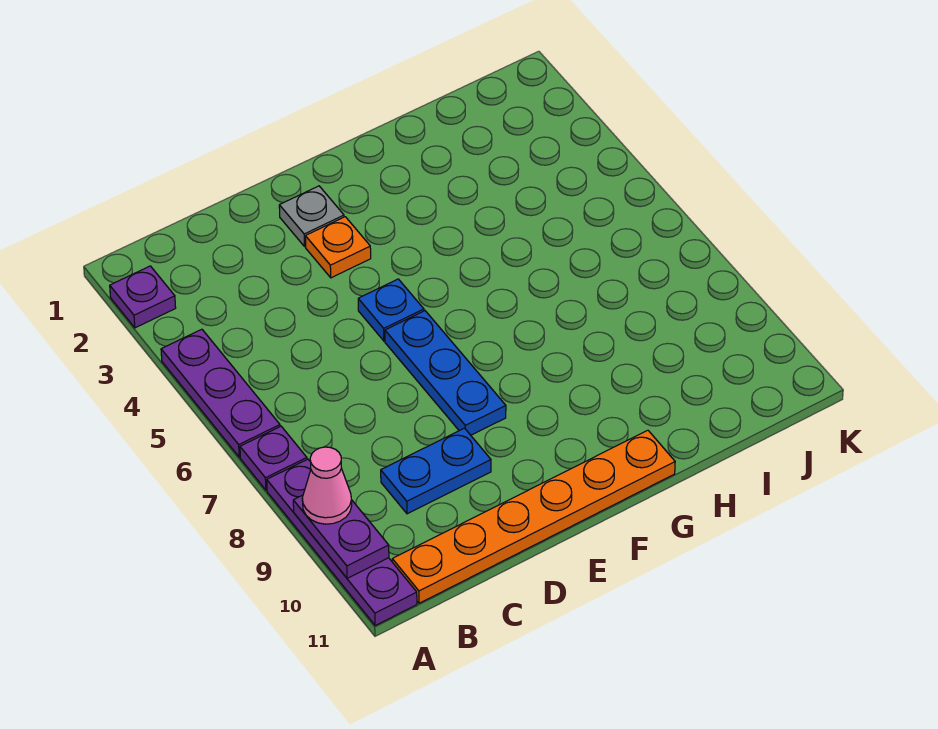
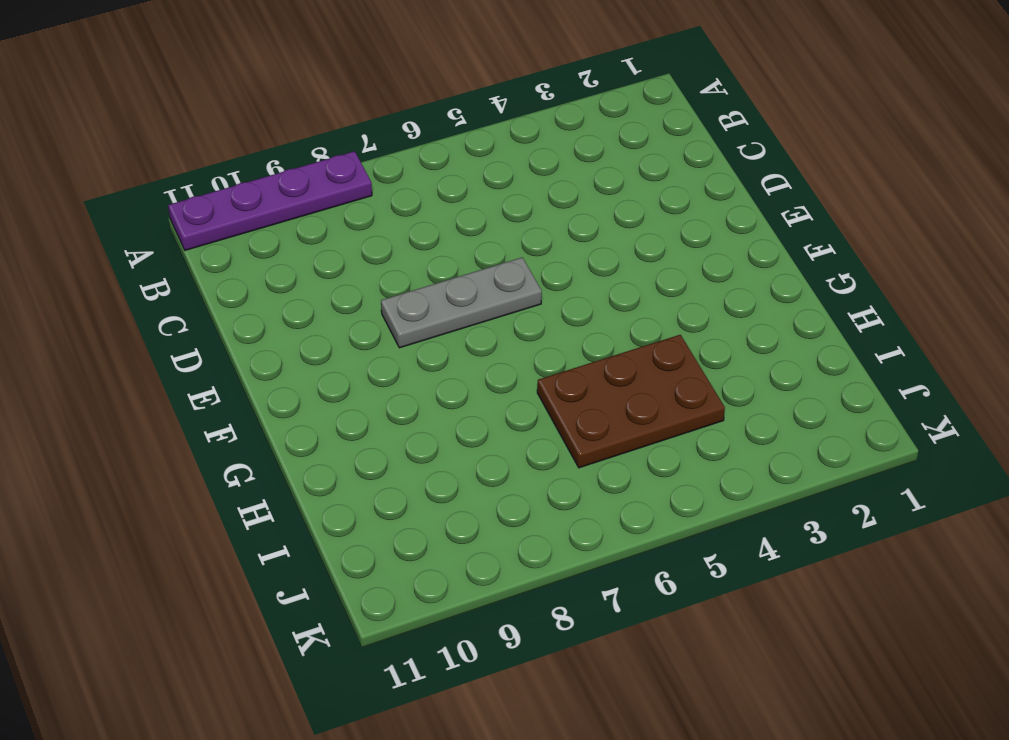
grey 1x3 plate [381,257,542,348] -> blue 1x3 plate [385,311,506,435]
brown 2x3 plate [537,335,725,468] -> none
none -> purple 1x1 plate [110,266,176,328]
none -> purple 1x3 plate [161,329,280,457]
none -> purple 1x1 plate [240,426,307,490]

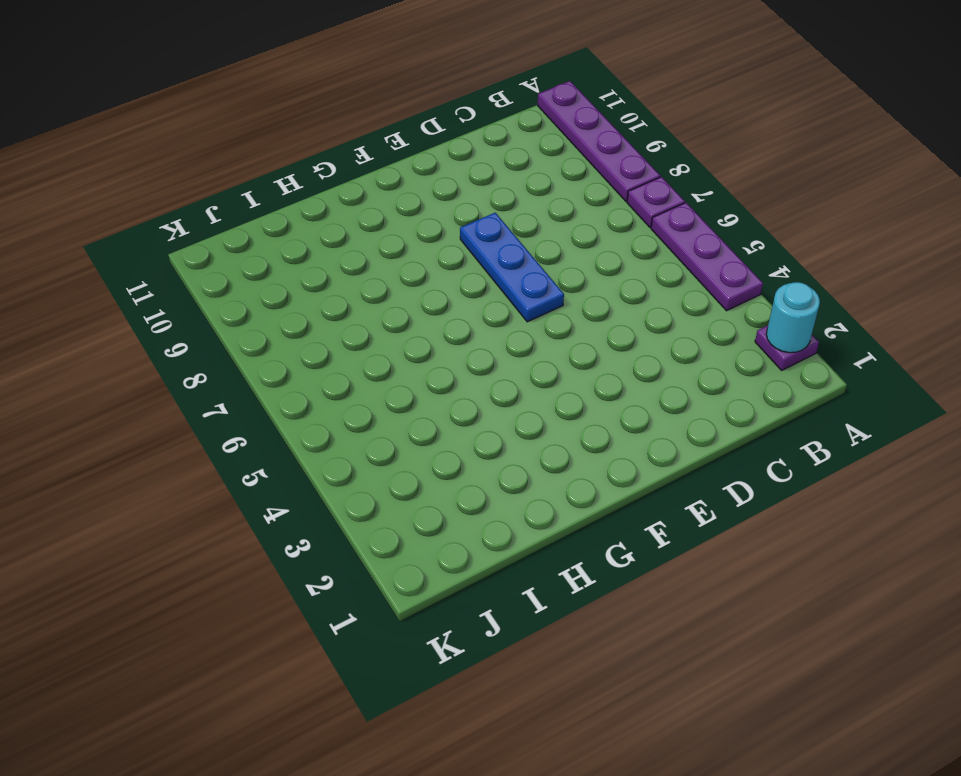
cyan 1x1 round brick [766,282,820,353] -> none
none -> orange 1x6 plate [392,430,675,603]
none -> blue 1x2 plate [381,428,491,514]
none -> grey 1x1 plate [279,186,344,246]

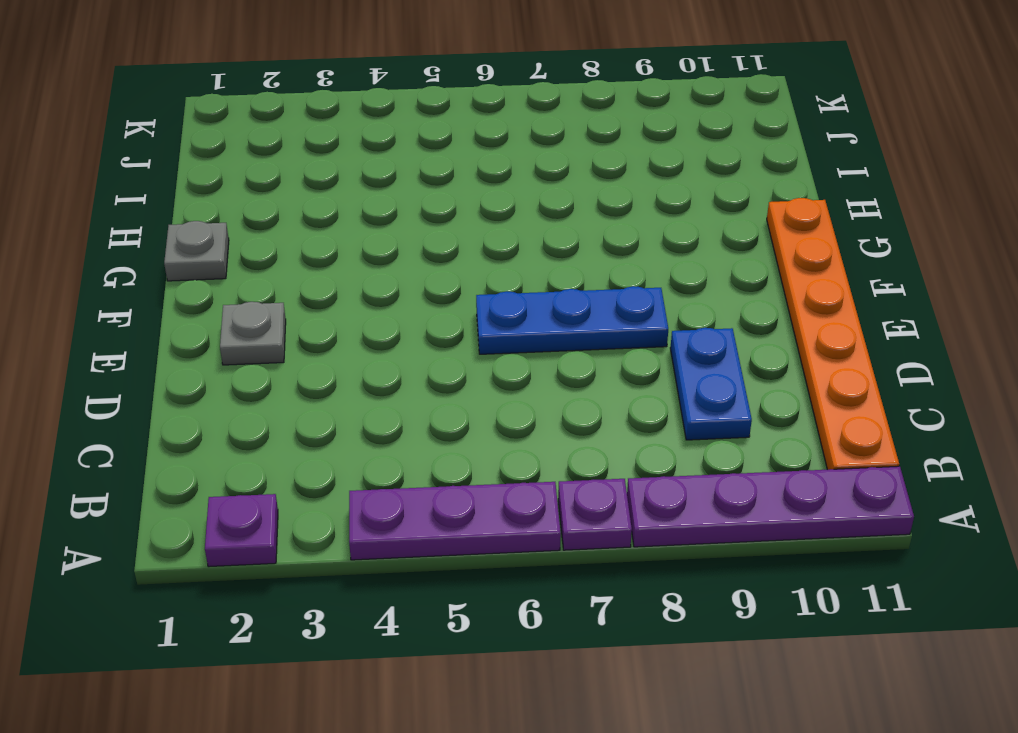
grey 1x1 plate [164,221,229,281] -> none
none -> orange 1x1 plate [305,217,371,278]
none -> blue 1x1 plate [358,279,424,341]
none -> purple 1x2 plate [293,495,389,578]

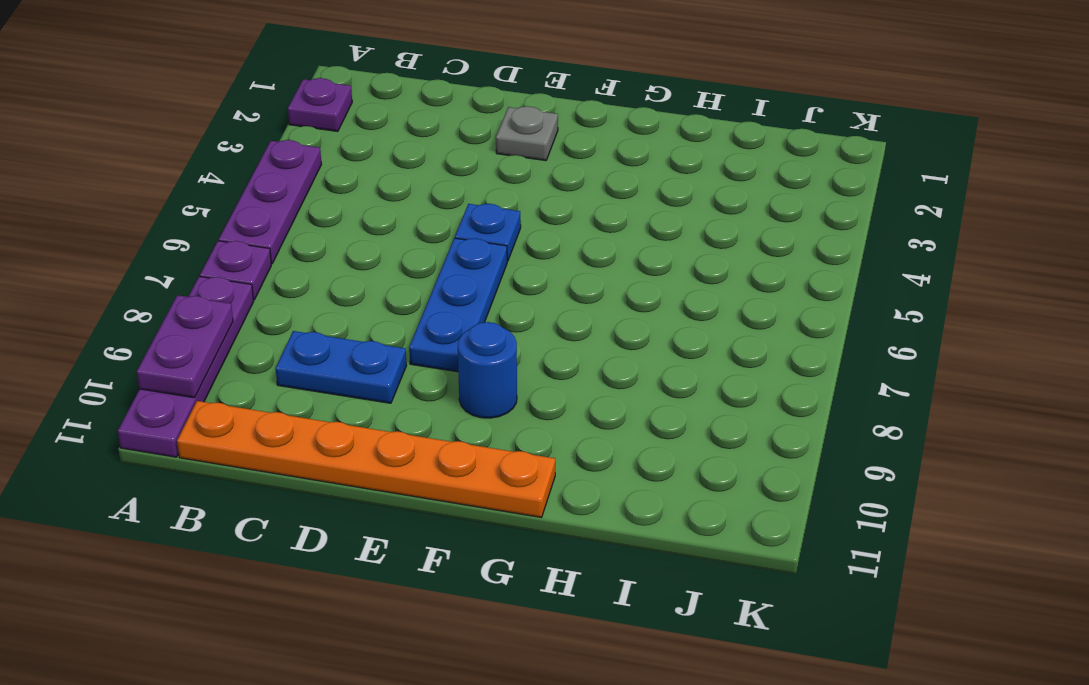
blue 1x1 round brick [458,322,517,418] -> none
none -> orange 1x1 plate [305,217,371,278]
none -> pink 1x1 cone [302,447,352,524]

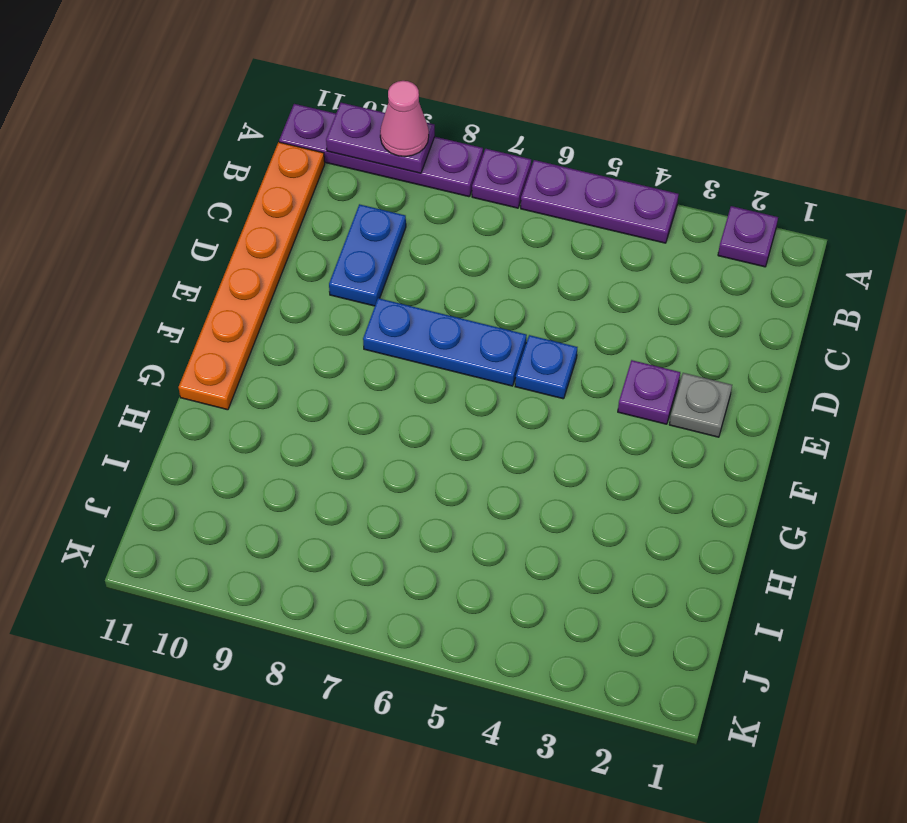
purple 1x1 plate [618,360,680,424] -> orange 1x1 plate [305,217,371,278]

